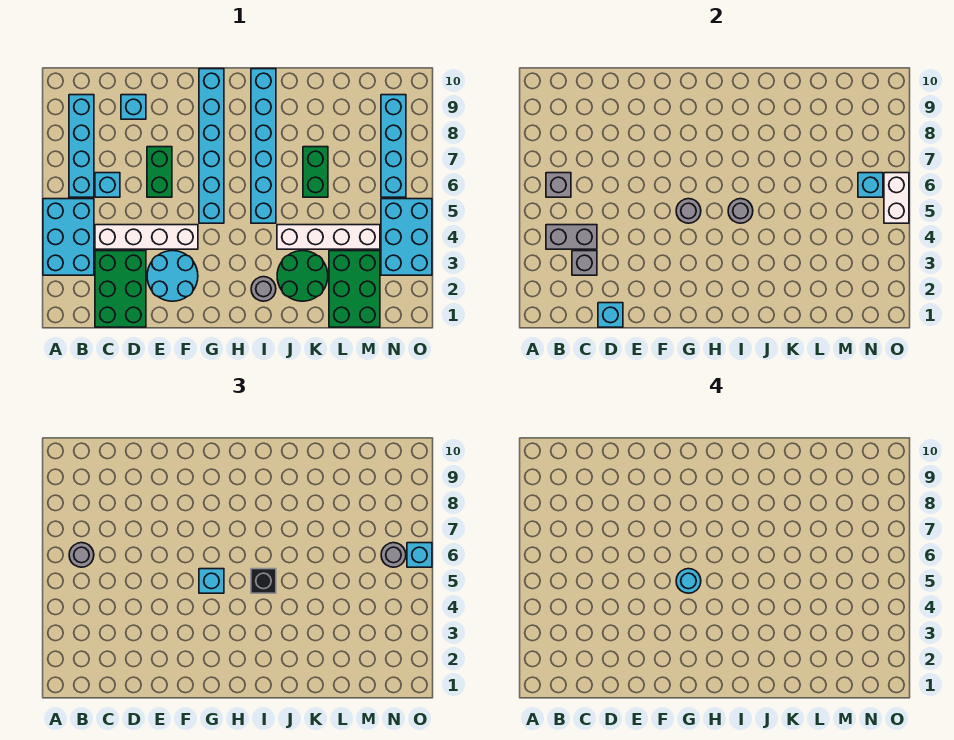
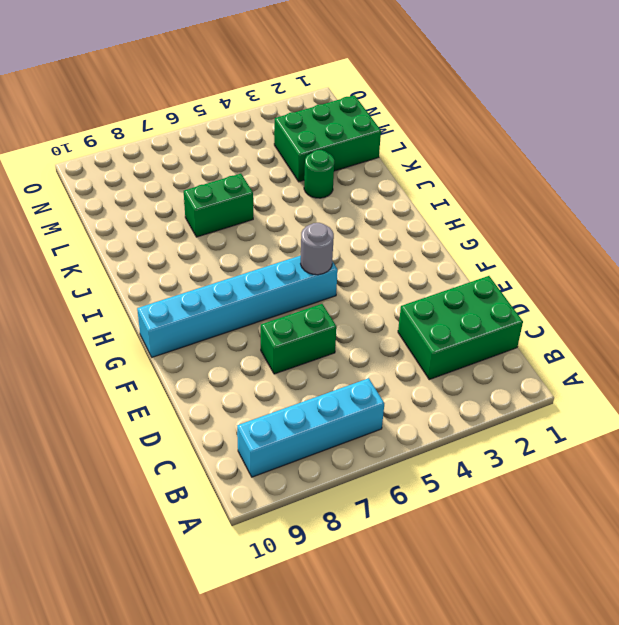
green 1x1 round brick [304,150,334,198] -> green 2x2 round brick [277,251,328,301]
none -> cyan 2x3 brick [43,199,94,275]
none -> white 1x4 brick [95,225,198,249]
none -> cyan 1x1 brick [95,173,120,197]
none -> cyan 1x1 brick [121,95,146,119]

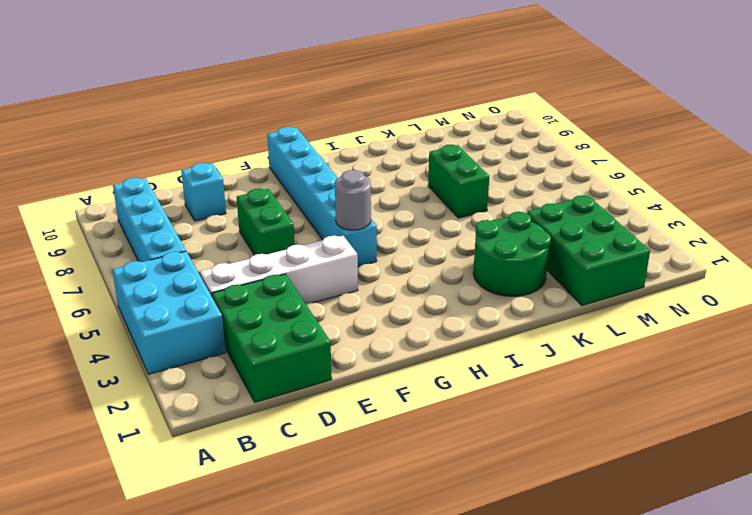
none -> cyan 1x1 brick [95,173,120,197]
none -> cyan 2x2 round brick [147,251,198,301]
none -> grey 1x1 round brick [251,277,276,301]
none -> cyan 1x6 brick [251,69,276,223]

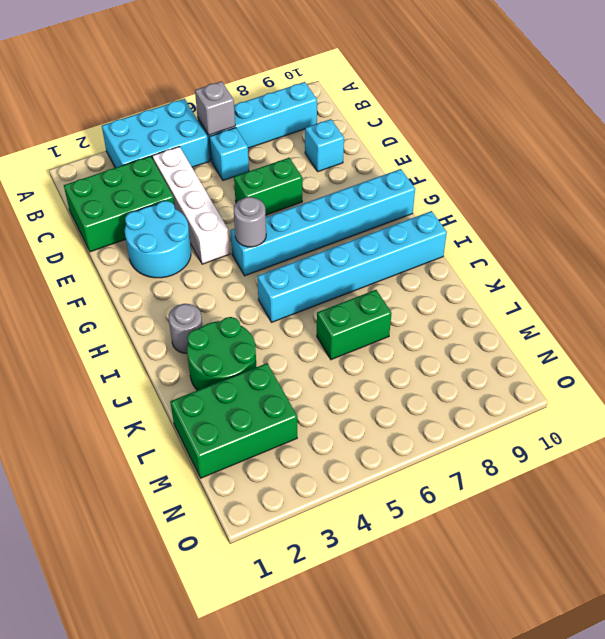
none -> white 1x4 brick [277,225,380,249]
none -> cyan 2x3 brick [381,199,432,275]
none -> cyan 1x4 brick [381,95,406,197]
none -> grey 1x2 brick [546,225,597,249]

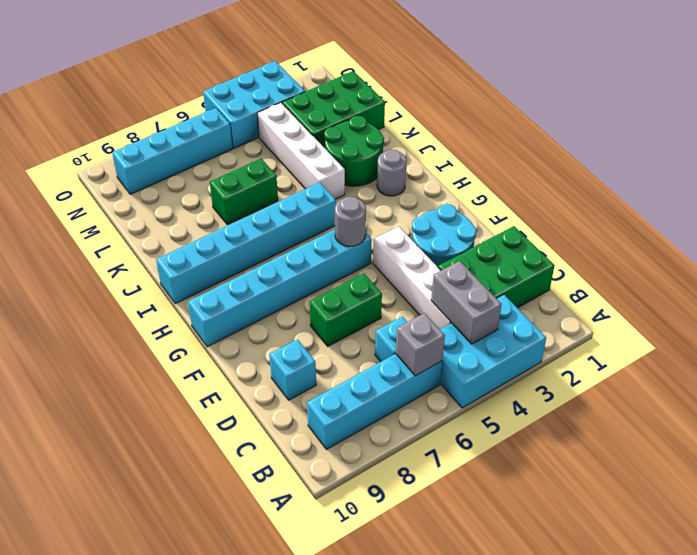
none -> grey 1x1 brick [572,251,597,275]
none -> cyan 1x1 brick [598,303,623,327]
none -> grey 1x1 round brick [728,199,753,223]
none -> cyan 1x1 brick [858,173,883,197]

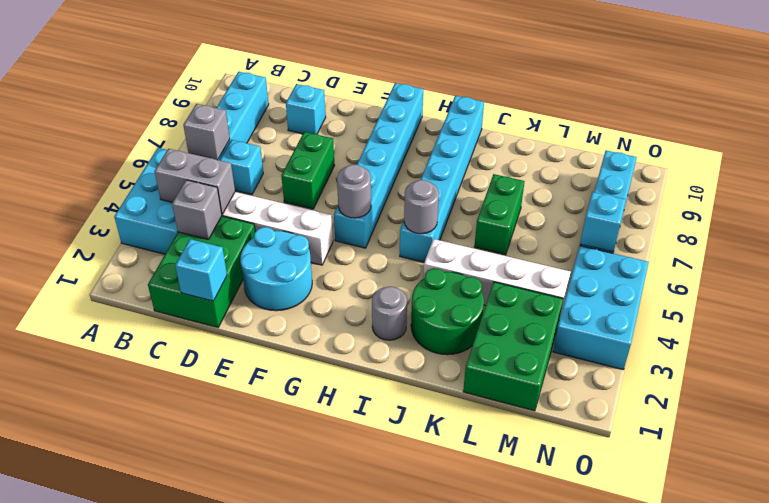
none -> white 1x2 brick [884,173,909,223]
none -> grey 1x1 round brick [69,543,94,567]
none -> cyan 1x1 brick [199,569,224,593]
none -> black 1x1 brick [251,569,276,593]

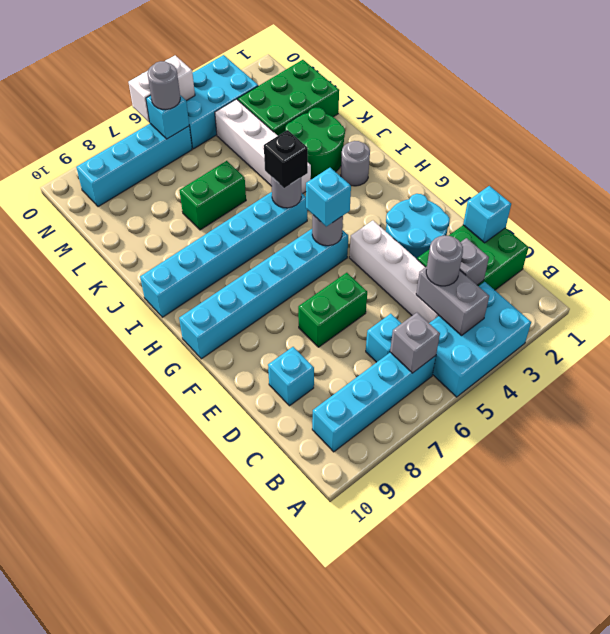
grey 1x1 round brick [426,235,463,286] -> grey 1x1 round brick moved to [69,543,94,567]
none -> cyan 1x1 brick [407,543,432,567]
none -> cyan 1x1 round brick [676,569,701,593]

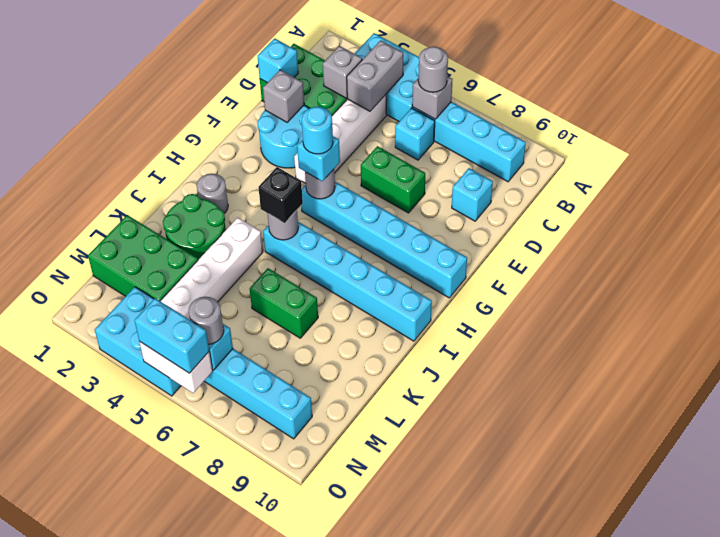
grey 1x1 brick [263,70,304,122] -> none
cyan 1x2 brick [134,298,209,373] -> cyan 1x1 brick [407,543,432,567]

